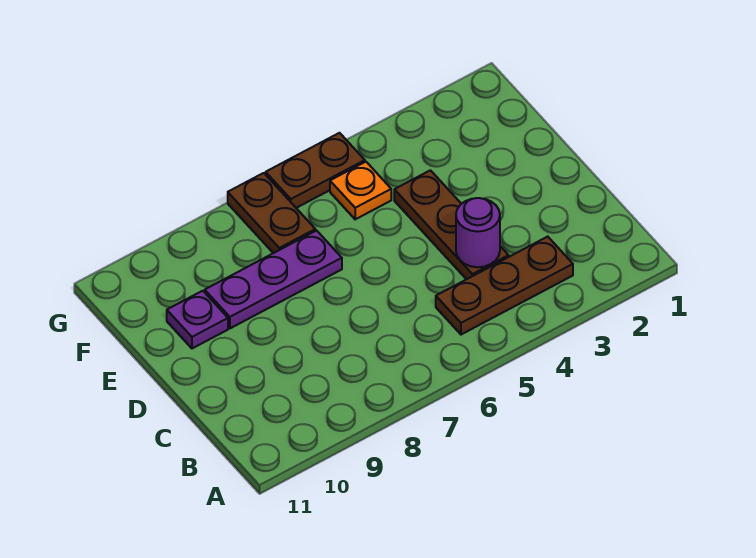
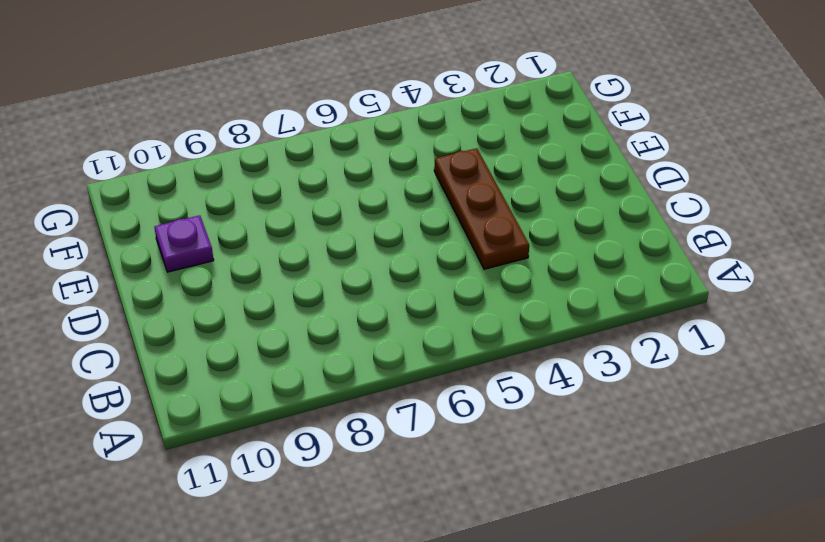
none -> brown 1x3 plate [436,237,573,335]
none -> purple 1x3 plate [205,231,342,328]

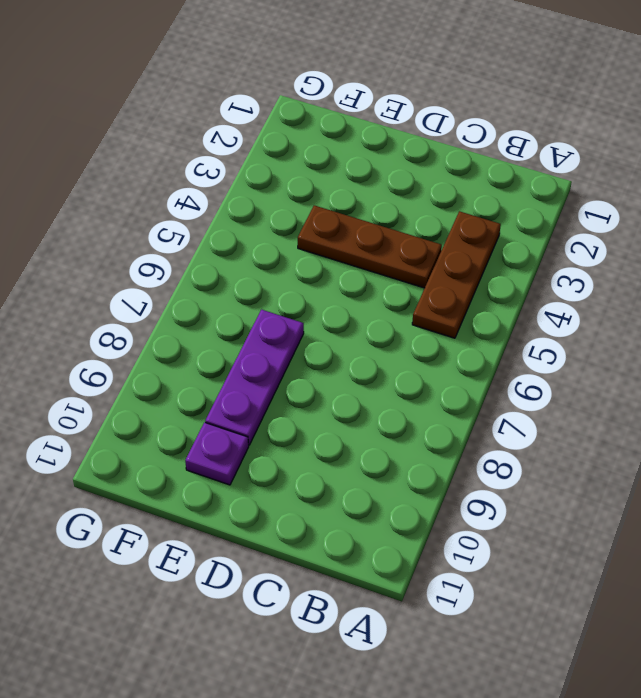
none -> orange 1x1 plate [330,162,391,219]
none -> brown 1x2 plate [228,173,315,253]

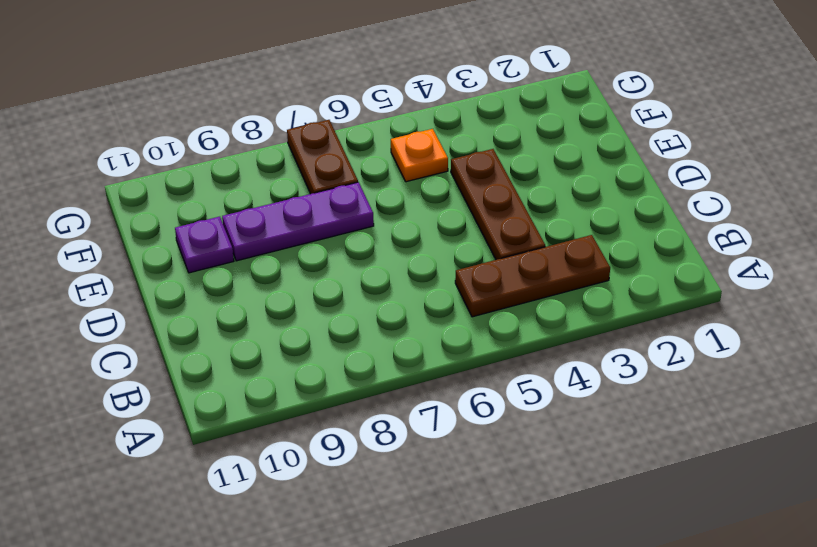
none -> brown 1x2 plate [266,133,365,208]
none -> purple 1x1 round brick [456,198,500,267]

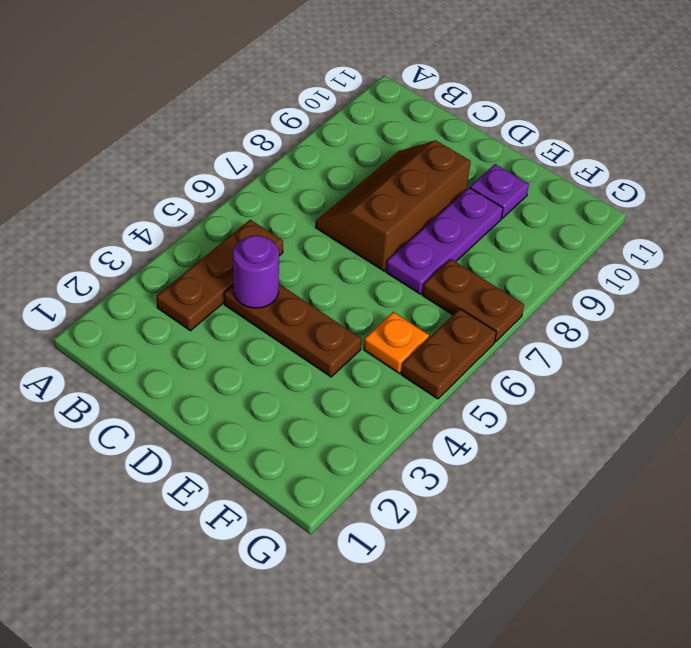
brown 2x3 slope [316,140,471,271] -> none

